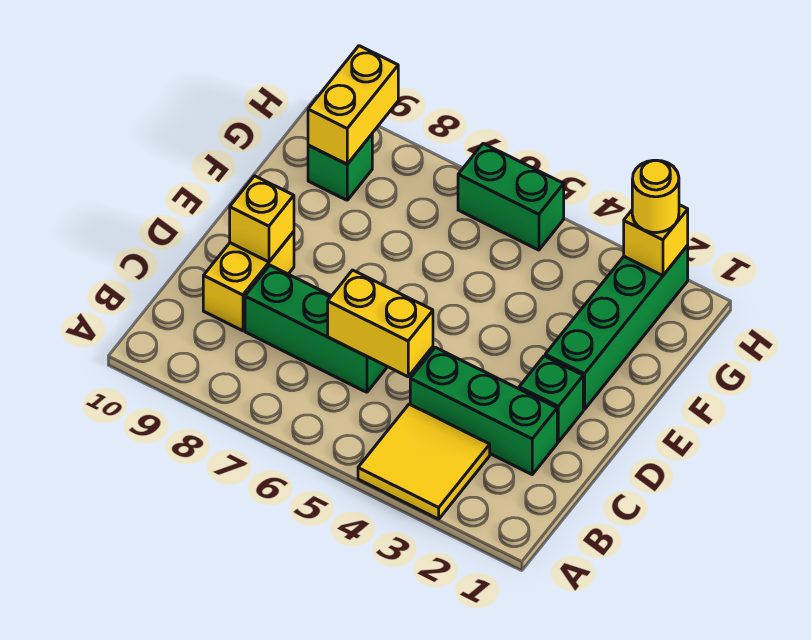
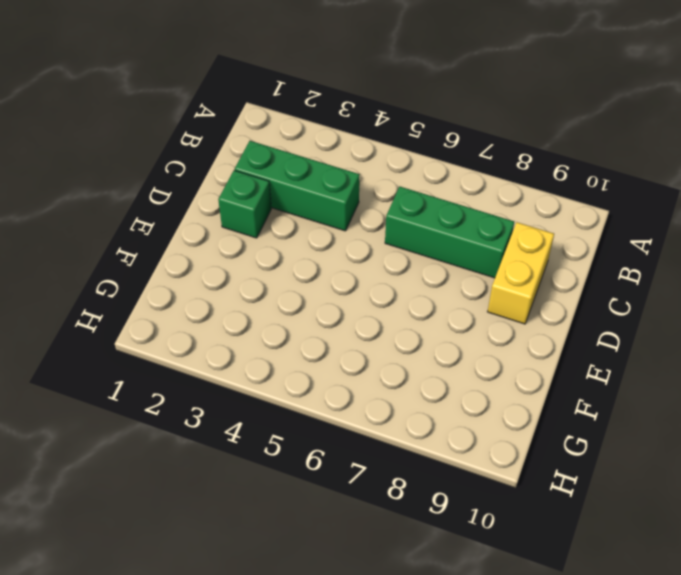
none -> yellow 2x2 tile [358,404,490,519]
none -> green 1x4 brick [545,245,688,409]
none -> green 1x1 brick [308,134,372,200]

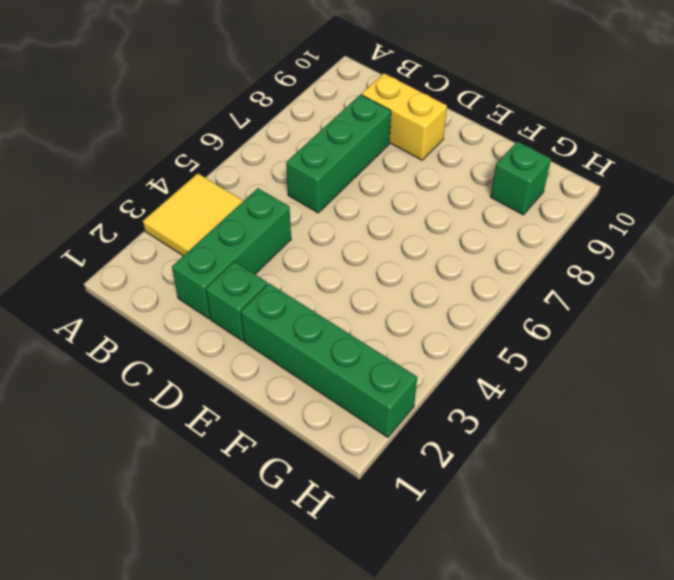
none -> green 1x2 brick [458,144,564,250]
none -> yellow 1x2 brick [328,270,433,377]
none -> yellow 1x1 brick [230,176,294,262]

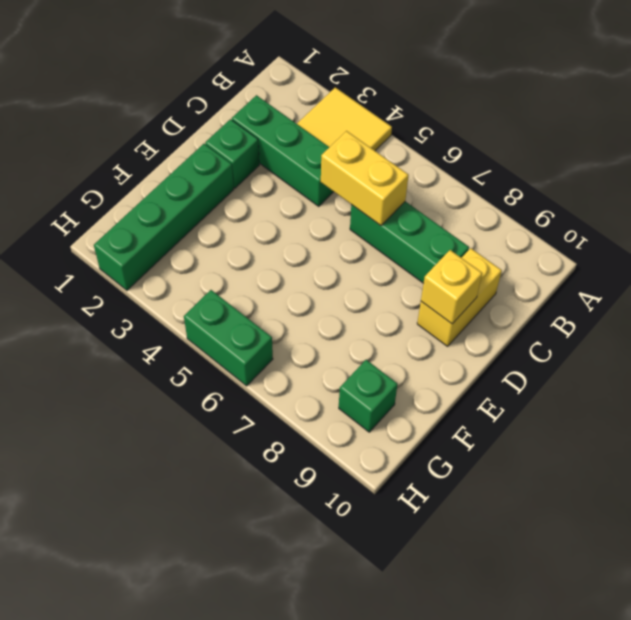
none -> yellow 1x2 brick [308,46,398,164]
none -> yellow 1x1 brick [624,205,688,276]
none -> yellow 1x1 round brick [632,160,679,233]

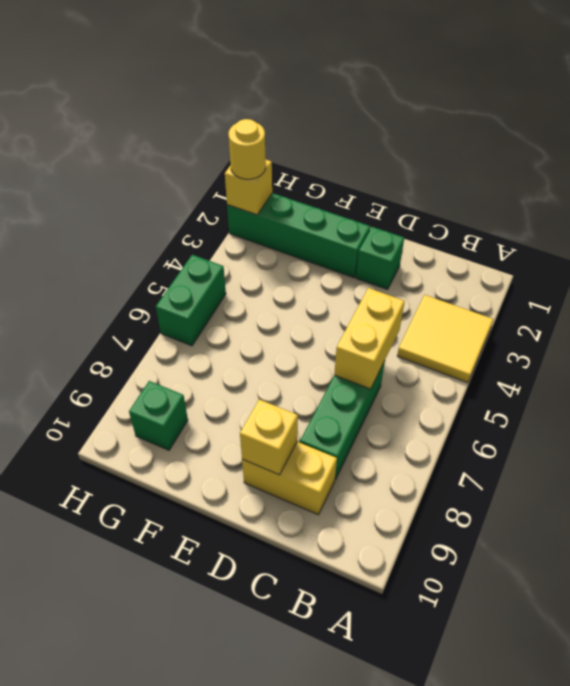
none -> green 1x3 brick [410,347,557,474]
none -> yellow 1x2 brick [308,46,398,164]

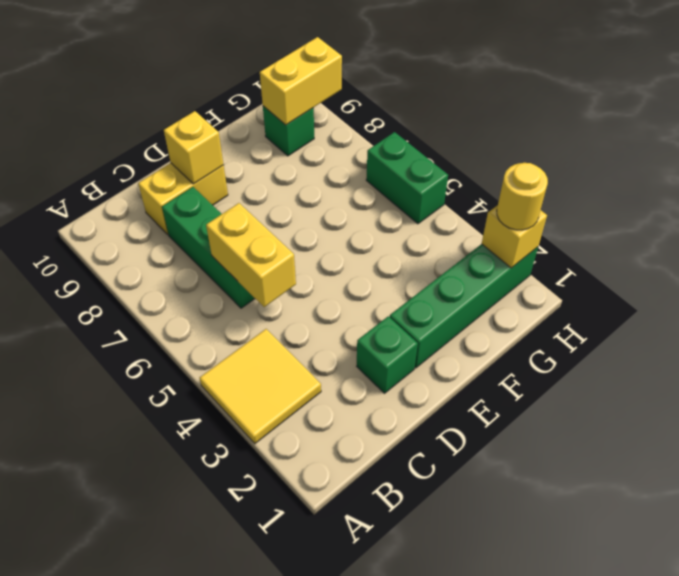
none -> green 1x3 brick [410,347,557,474]

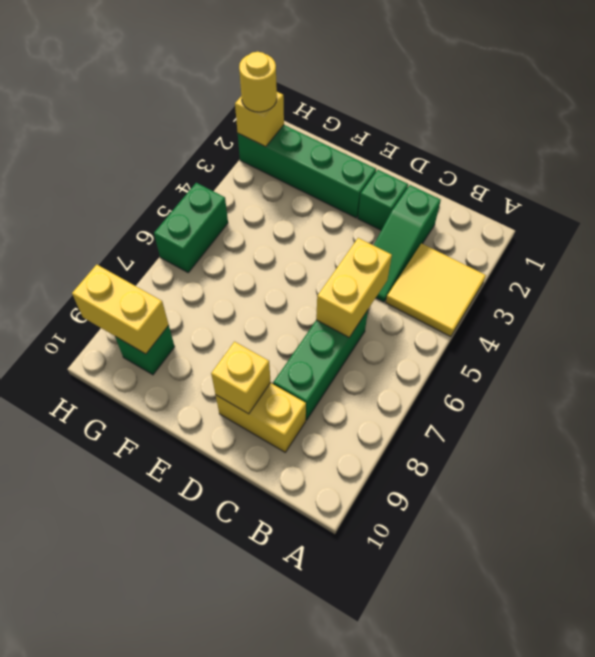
green 1x3 slope [374,185,441,302] -> green 1x3 brick [410,347,557,474]

